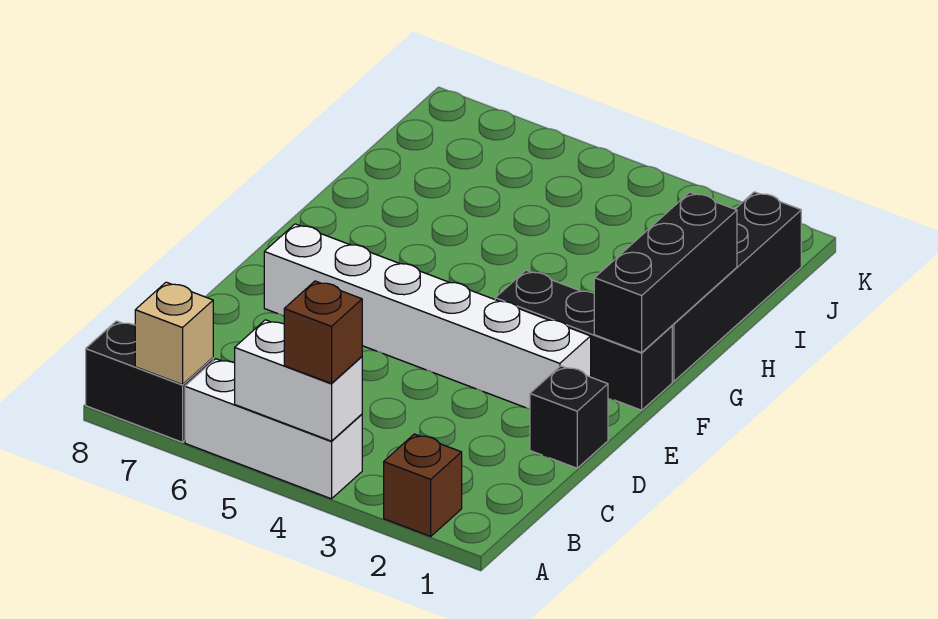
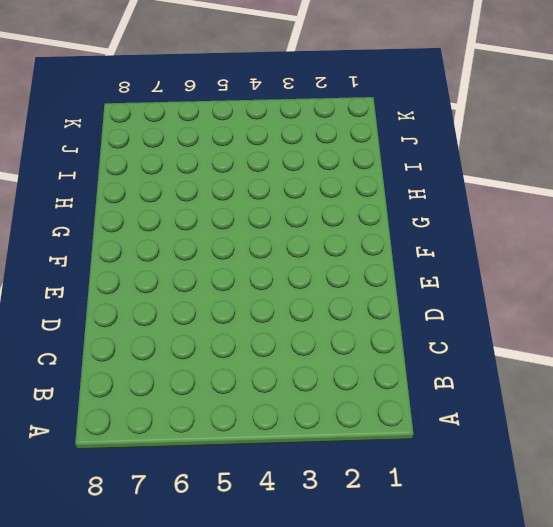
none -> brown 1x1 brick [384,434,462,536]
none -> white 1x3 brick [185,359,362,499]

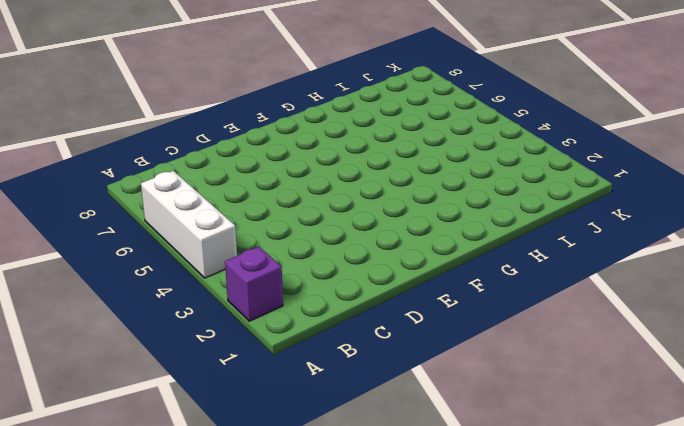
purple 1x1 brick [225,247,283,321] -> brown 1x1 brick [384,434,462,536]
none -> black 1x2 brick [86,321,213,442]
none -> black 1x1 brick [530,366,608,468]

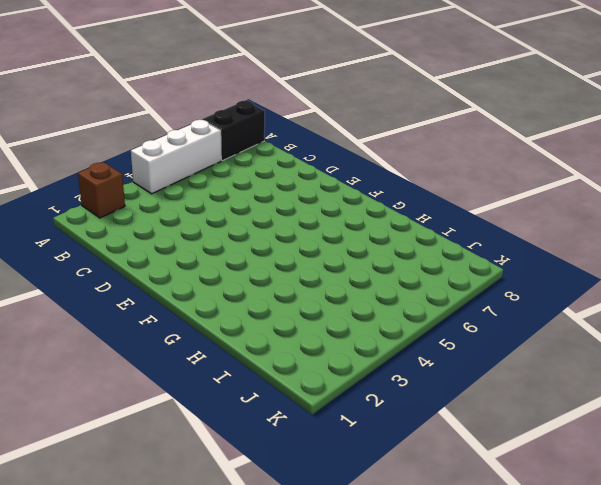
none -> black 1x1 brick [530,366,608,468]
none -> white 1x6 brick [264,224,591,409]

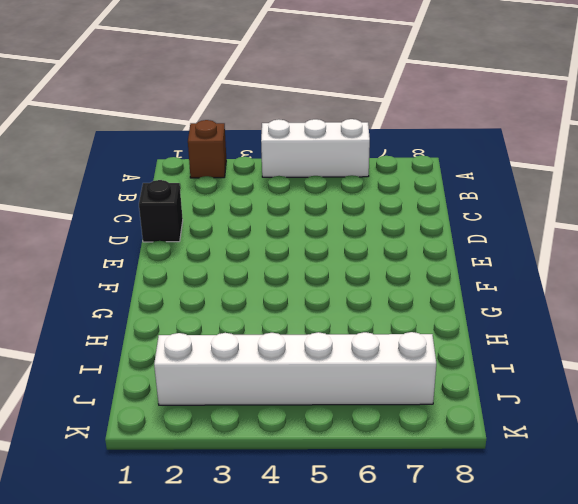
white 1x6 brick [154,332,436,405] -> white 1x6 brick moved to [264,224,591,409]
none -> black 1x2 brick [86,321,213,442]
none -> black 1x3 brick [495,270,672,410]

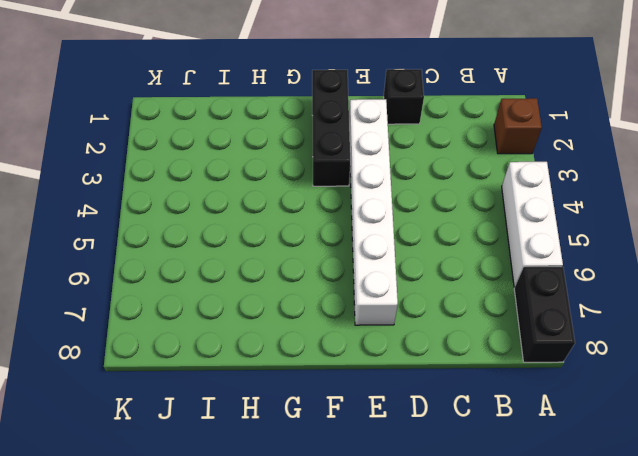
none -> black 1x4 brick [672,192,801,381]
none -> white 1x2 brick [235,320,362,441]

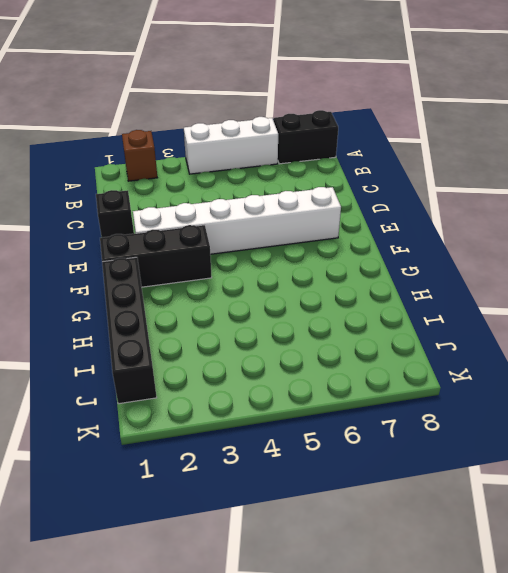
none -> white 1x2 brick [235,320,362,441]
none -> tan 1x1 brick [135,282,213,385]

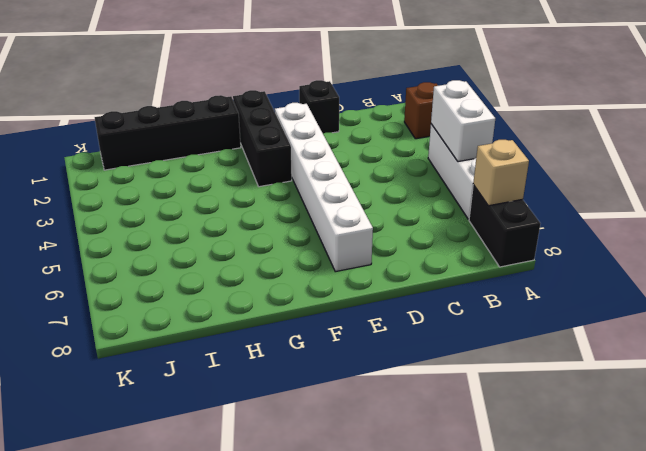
none -> black 1x3 brick [594,192,737,353]
none -> brown 1x1 brick [284,281,362,383]

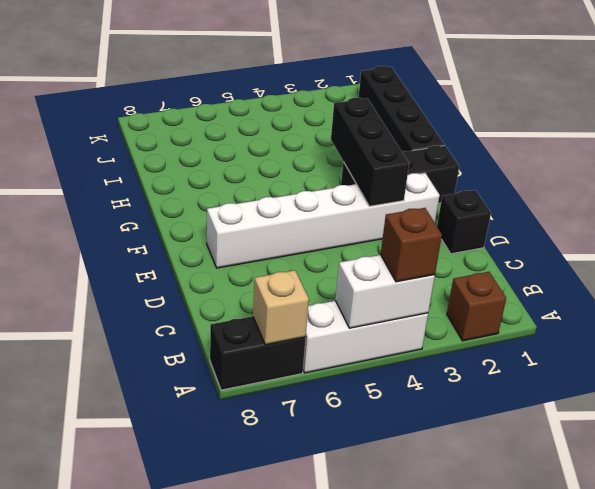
black 1x3 brick [331,98,409,206] -> black 1x3 brick moved to [594,192,737,353]

